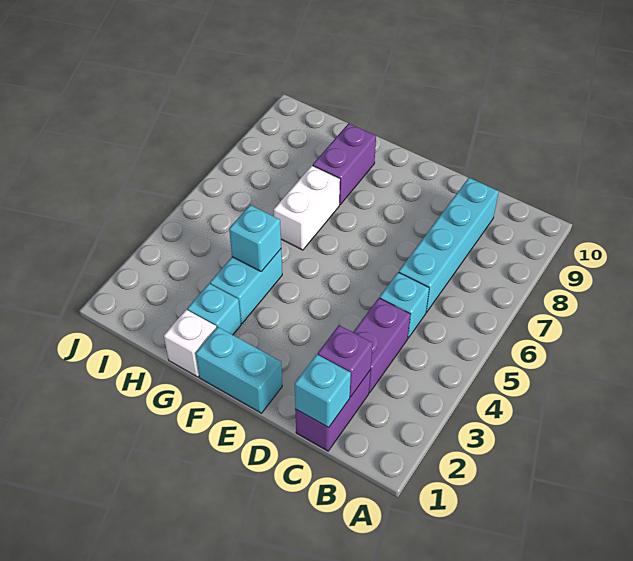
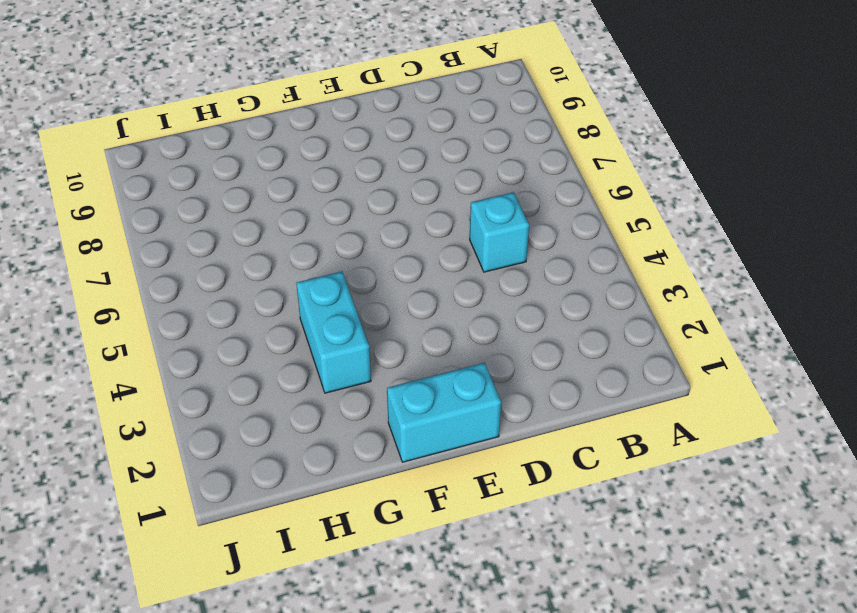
none -> purple 1x2 brick [295,370,371,451]
none -> purple 1x2 brick [353,298,410,393]
none -> cyan 1x4 brick [399,178,499,312]

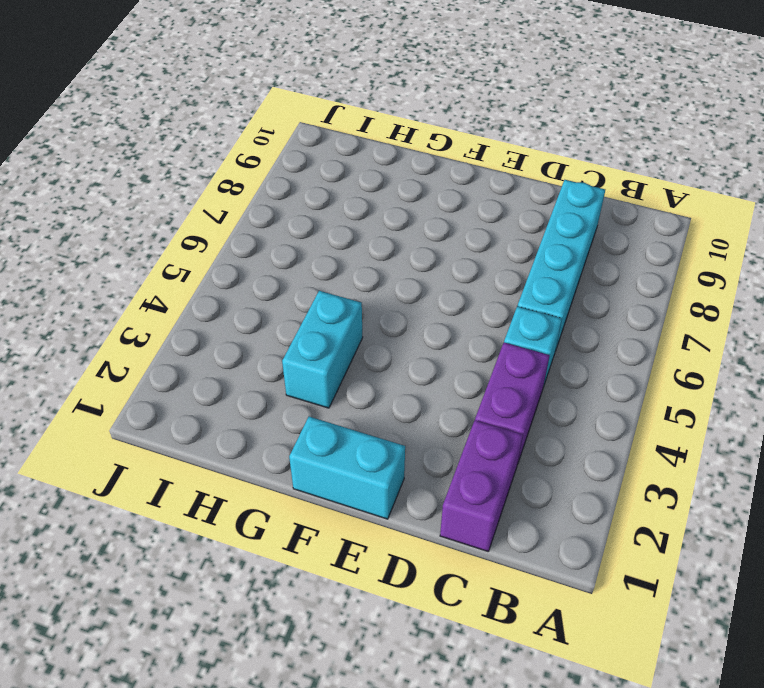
none -> white 1x1 brick [164,310,216,377]
none -> cyan 1x1 brick [187,284,241,335]
none -> white 1x2 brick [274,165,340,250]

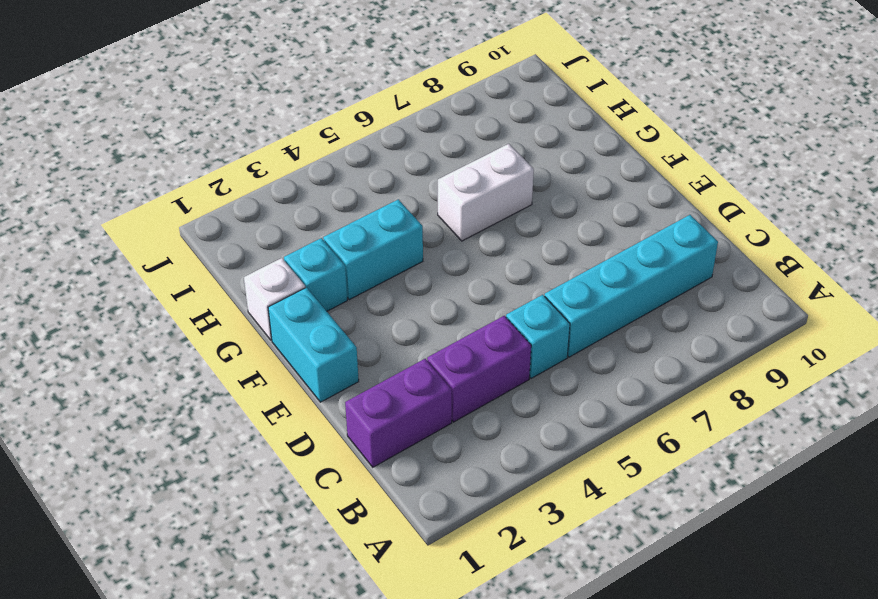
none -> purple 1x2 brick [313,123,376,205]
none -> cyan 1x1 brick [295,354,351,428]
none -> purple 1x1 brick [318,325,373,397]

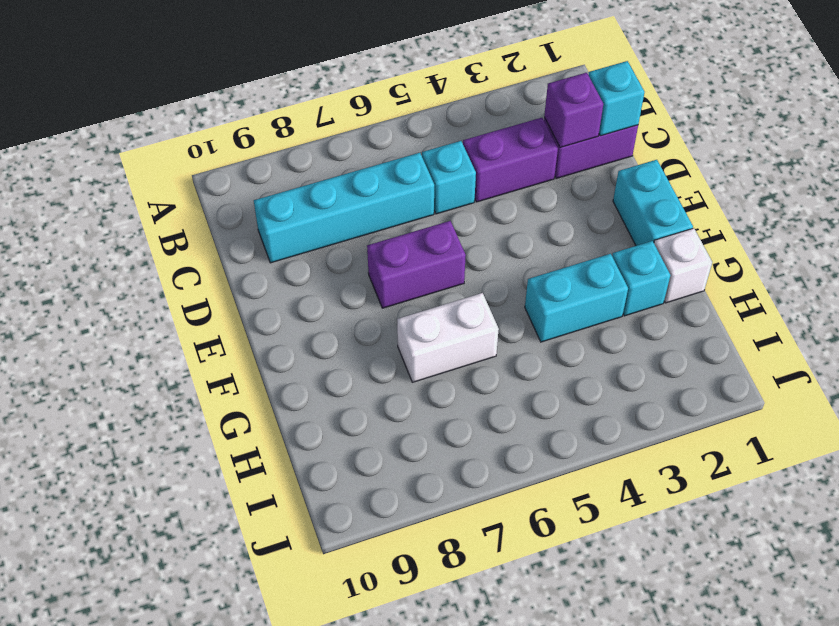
purple 1x2 brick [367,221,466,308] -> purple 1x2 brick moved to [313,123,376,205]
none -> cyan 1x1 brick [229,205,281,272]

